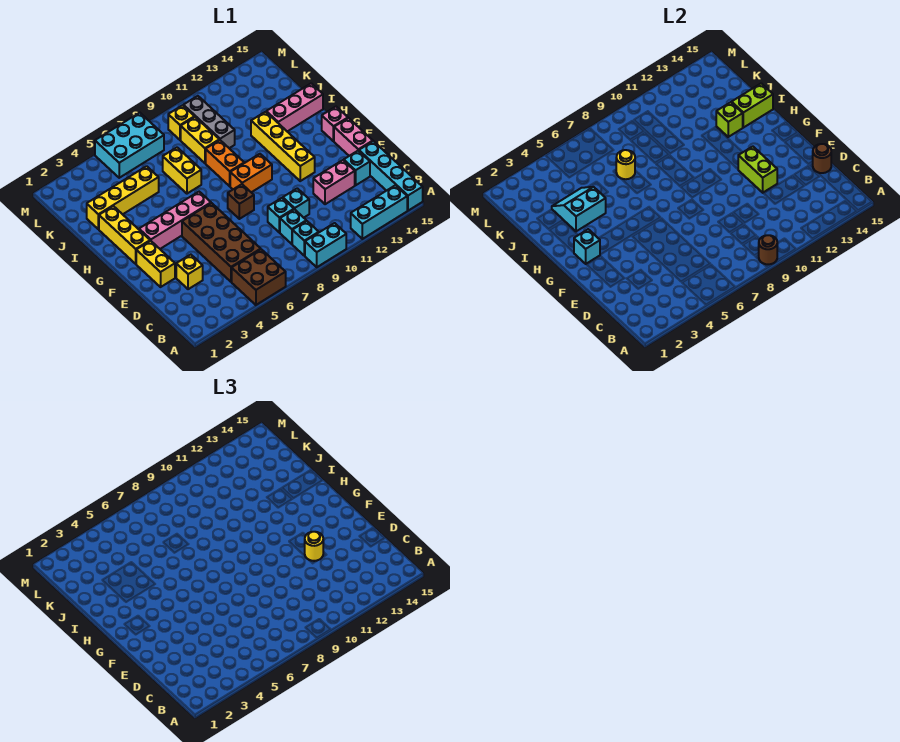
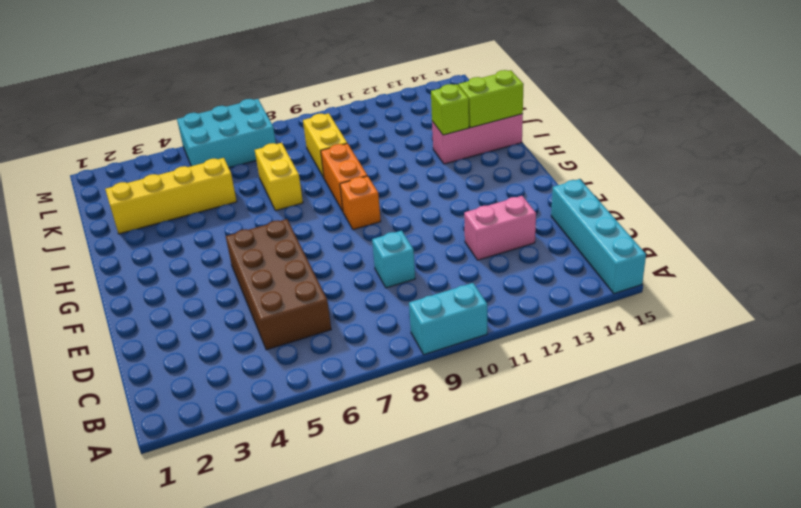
orange 1x1 brick [340,176,381,230] -> orange 1x2 brick [230,154,272,192]
none -> brown 2x2 brick [232,249,286,305]
none -> cyan 1x3 brick [351,185,407,239]
none -> cyan 1x1 brick [292,221,319,256]
none -> cyan 1x1 brick [280,209,306,244]

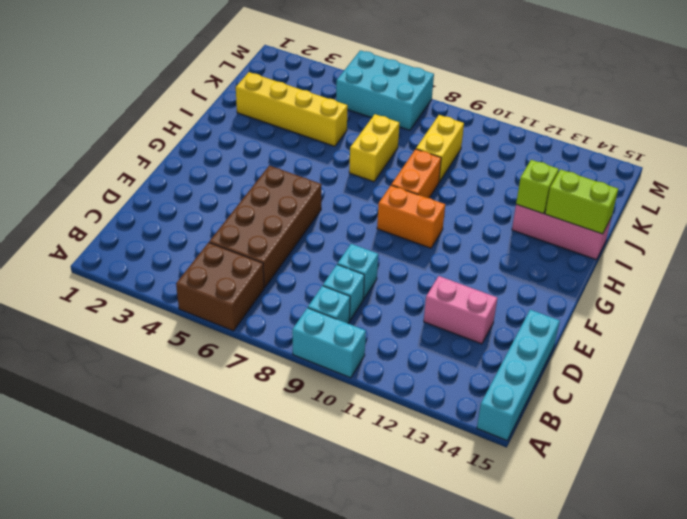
none -> cyan 1x3 brick [351,185,407,239]
none -> yellow 1x1 brick [176,255,203,289]
none -> cyan 1x1 brick [283,188,309,218]
none -> cyan 1x1 brick [344,151,370,185]

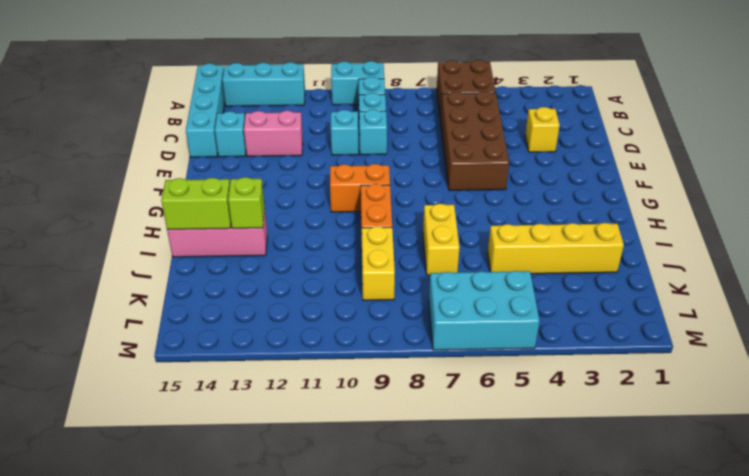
none -> yellow 1x2 brick [136,241,175,287]
none -> pink 1x2 brick [334,118,373,156]
none -> brown 1x1 brick [228,184,254,219]
none -> yellow 1x4 brick [251,112,315,181]

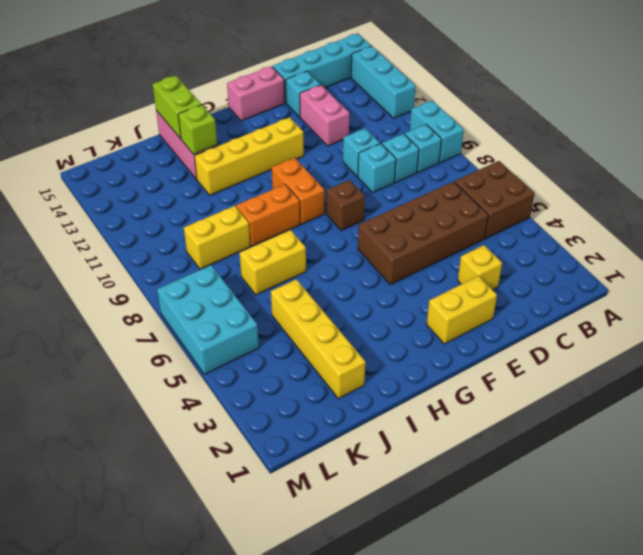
none -> yellow 1x3 brick [99,206,150,264]
none -> pink 1x4 brick [139,192,211,249]
none -> pink 1x1 brick [322,107,348,141]
none -> grey 1x3 brick [183,96,235,148]

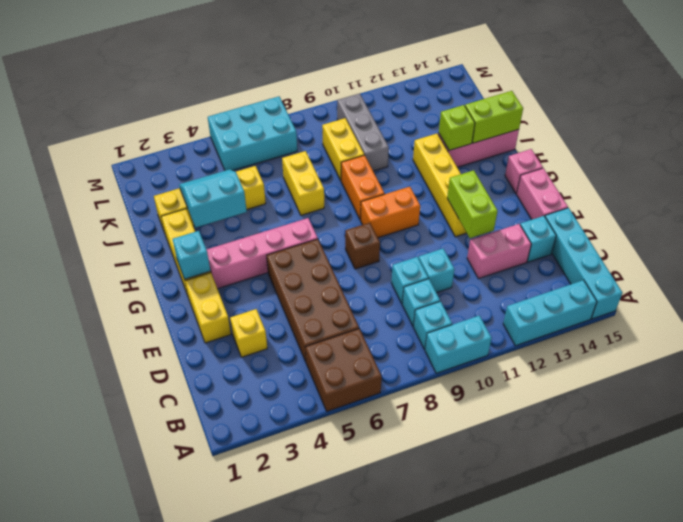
none -> yellow 1x1 brick [168,105,195,140]
none -> brown 1x1 round brick [759,235,777,264]
none -> brown 1x1 round brick [813,144,831,173]
none -> yellow 1x1 round brick [616,150,635,179]

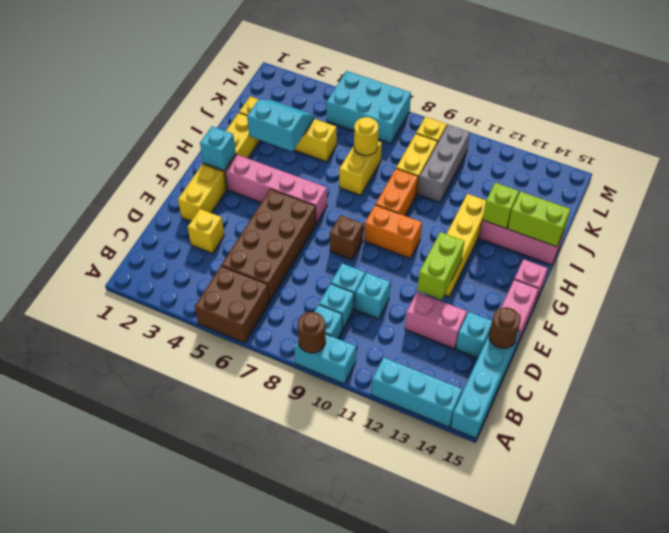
none -> yellow 1x1 round brick [305,532,323,561]

